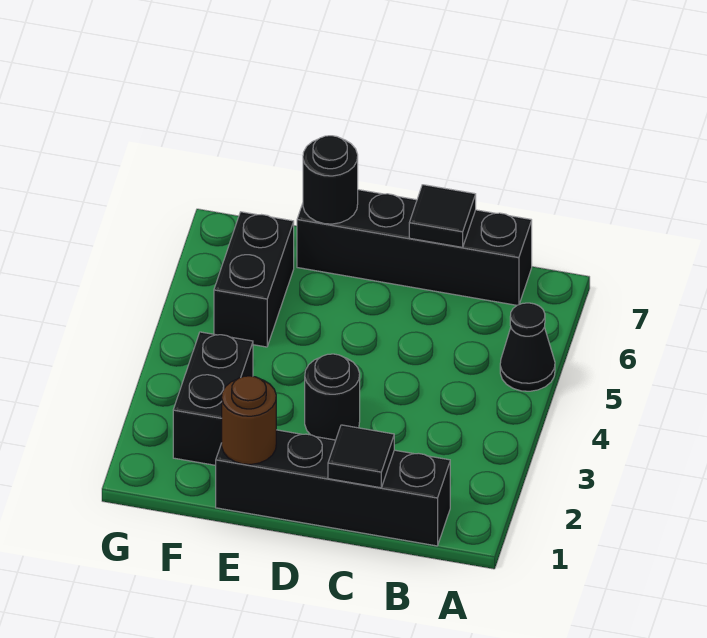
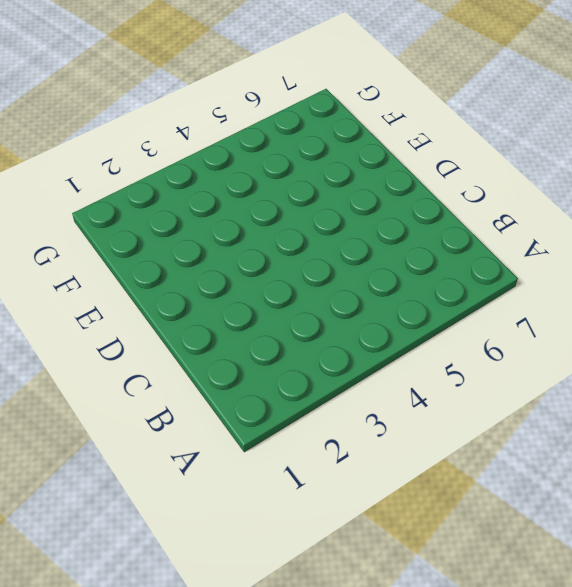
none -> black 1x1 cone [500,303,555,391]
none -> black 1x4 brick [216,430,450,546]

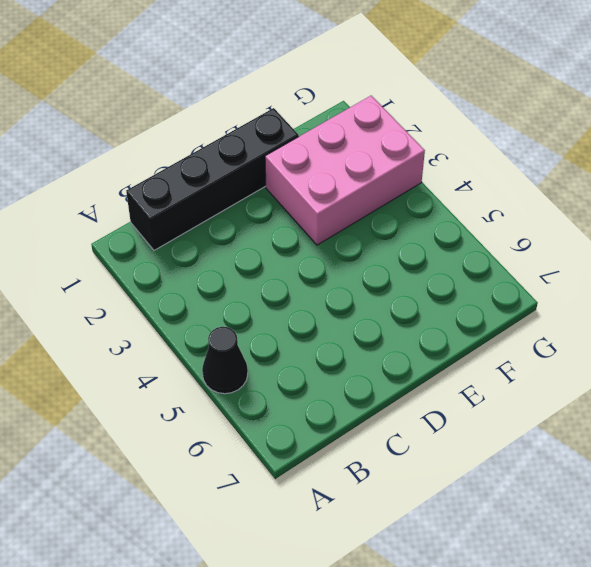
pink 2x3 brick [265,96,425,245] -> black 1x2 brick [173,332,253,465]
none -> black 1x4 brick [297,190,532,305]
none -> black 1x1 round brick [305,354,360,440]

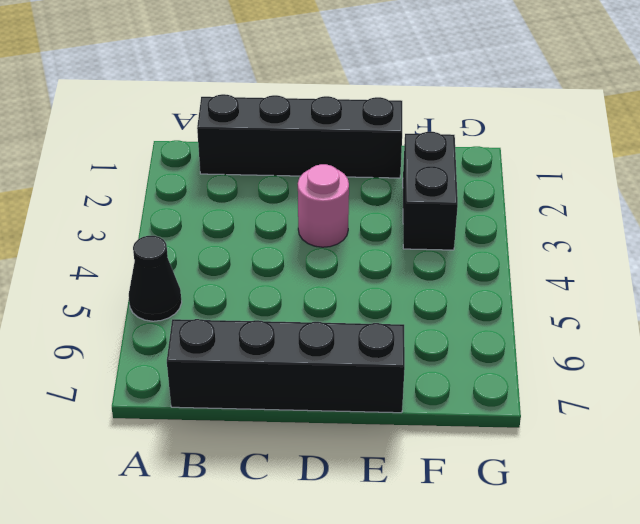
pink 1x1 round brick [298,164,349,247] -> black 1x1 round brick [305,354,360,440]
none -> black 1x2 brick [214,212,294,347]
none -> black 1x1 tile [328,425,394,488]

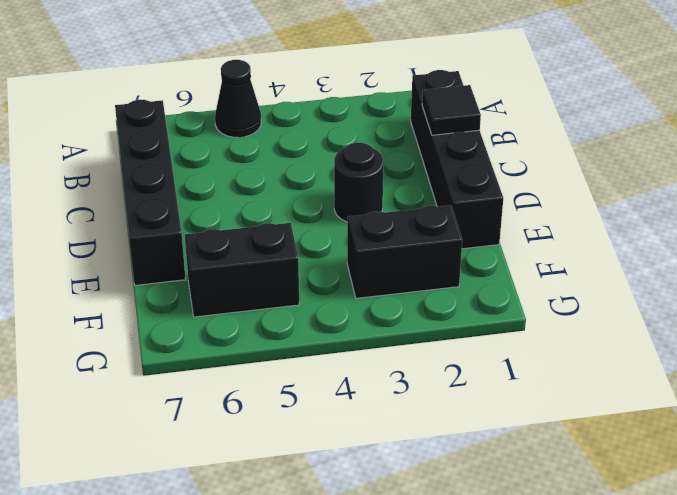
none -> black 1x1 tile [409,185,476,247]
none -> brown 1x1 round brick [222,376,276,464]

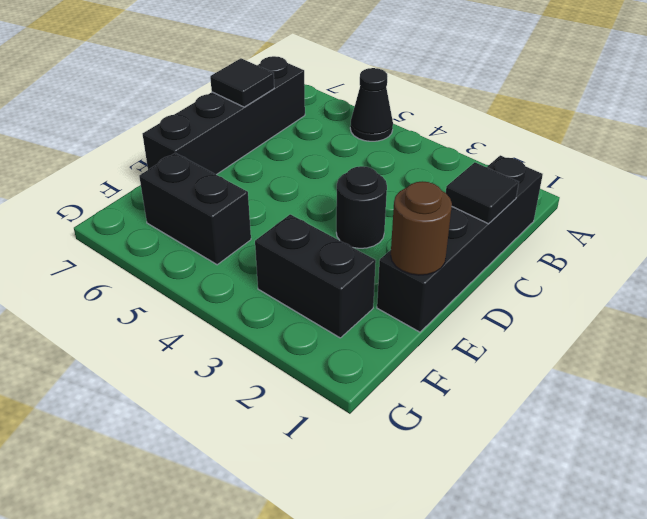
none -> black 1x1 round brick [303,136,358,224]

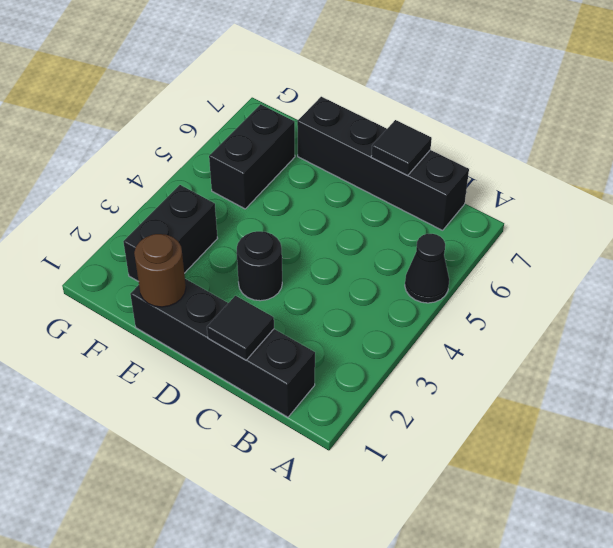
none -> black 1x1 round brick [303,136,358,224]

